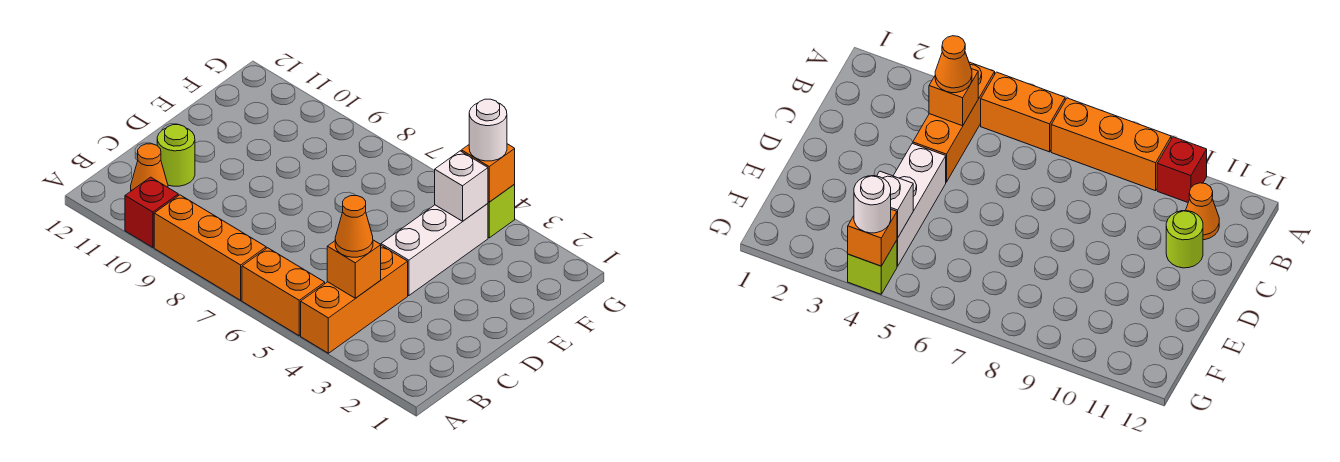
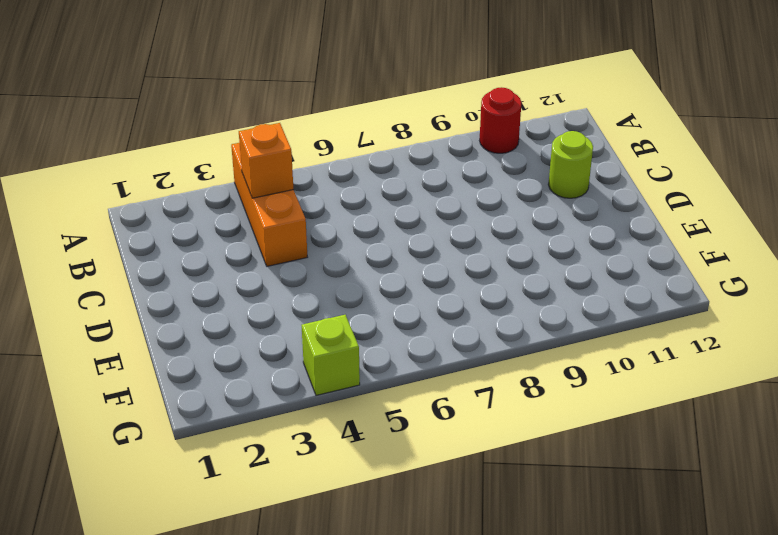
red 1x1 round brick [480,87,521,153] -> red 1x1 brick [125,177,178,247]
none -> orange 1x2 brick [242,248,325,336]
none -> orange 1x3 brick [154,195,266,300]
none -> orange 1x1 cone [131,144,168,191]

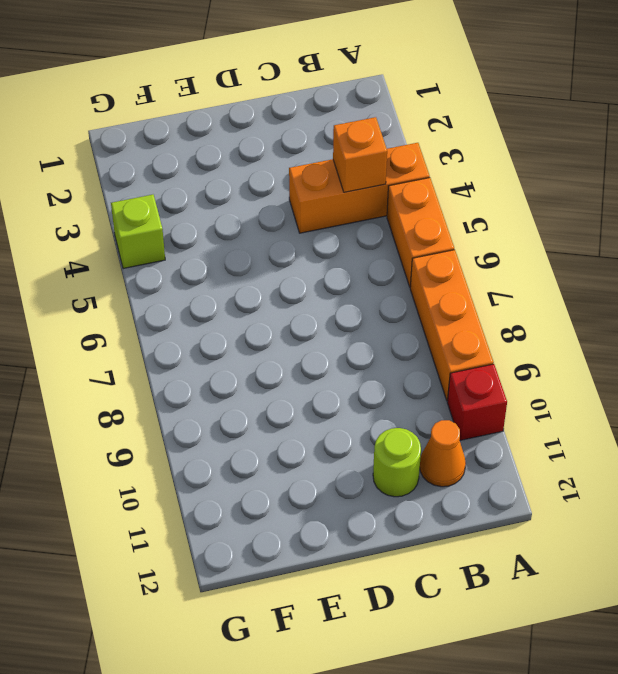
none -> white 1x3 brick [381,203,488,296]
none -> white 1x1 brick [435,151,488,221]
none -> orange 1x1 brick [461,144,515,202]

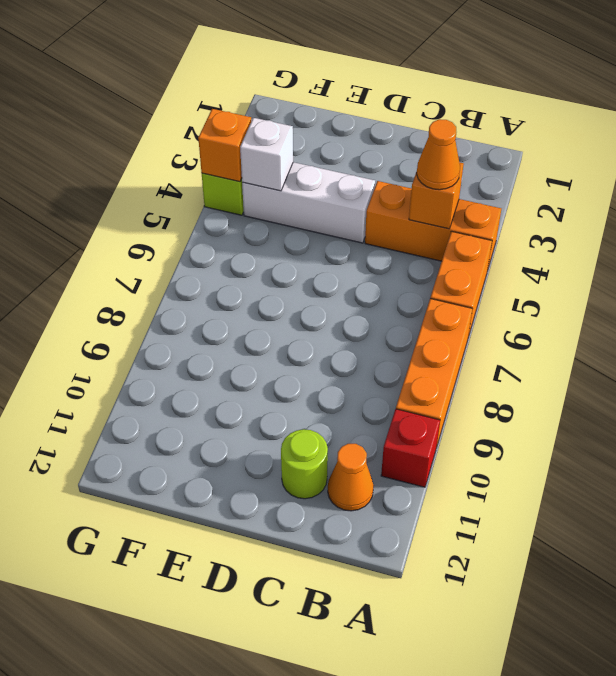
none -> white 1x1 round brick [469,99,507,161]

